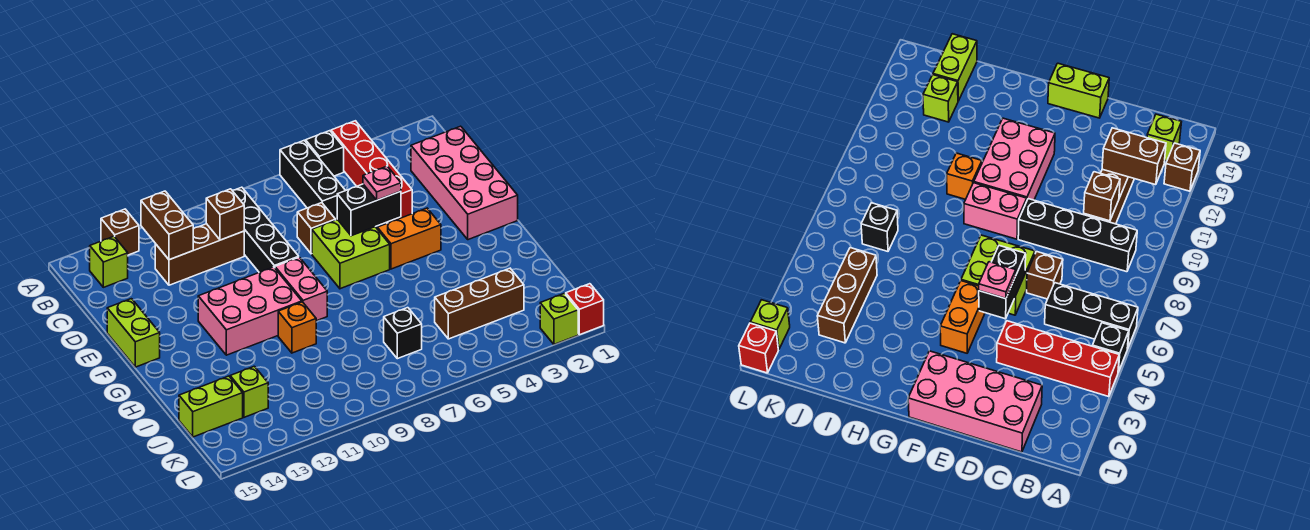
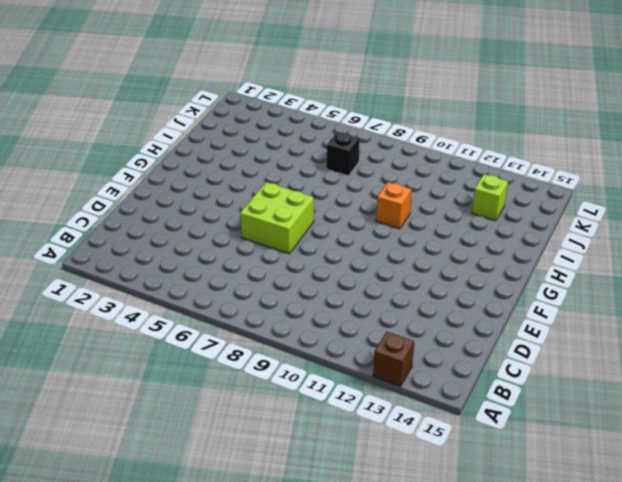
none -> red 1x4 brick [331,121,412,223]
none -> black 1x1 brick [306,131,344,176]
none -> black 1x3 brick [280,141,346,220]

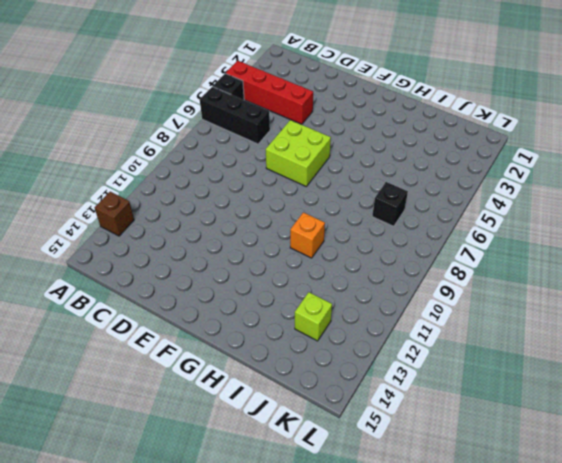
none -> black 1x4 brick [232,187,299,272]
none -> lime 1x1 brick [90,236,128,287]
none -> pink 2x4 brick [411,126,518,240]

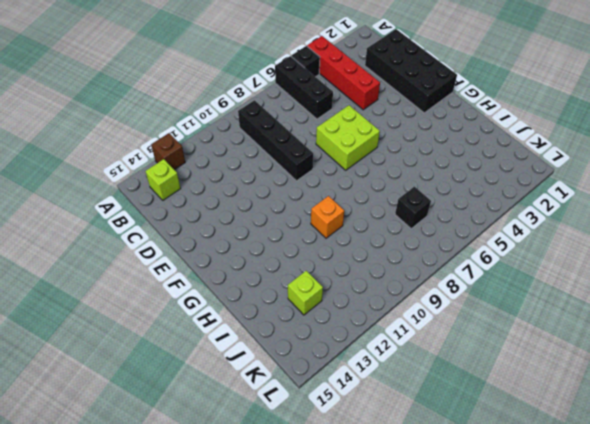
black 2x4 brick [365,29,457,113] -> pink 2x4 brick [411,126,518,240]
none -> brown 1x3 brick [155,224,244,285]
none -> brown 1x1 brick [297,203,335,254]
none -> lime 1x2 brick [107,299,160,367]

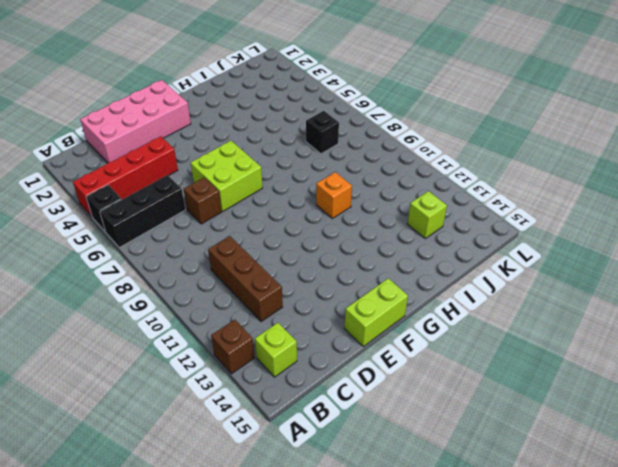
none -> black 1x4 brick [232,187,299,272]
none -> orange 1x2 brick [377,208,441,269]
none -> pink 1x2 brick [275,257,327,321]

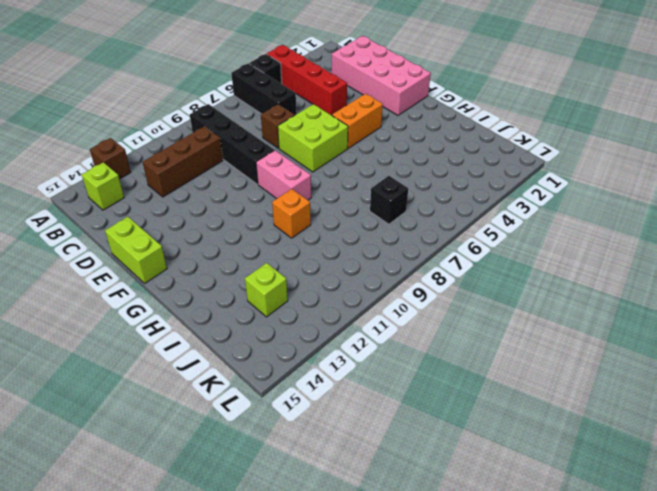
none -> pink 2x3 brick [198,267,302,355]
none -> brown 1x3 brick [435,268,524,339]
none -> lime 1x2 brick [179,376,243,437]

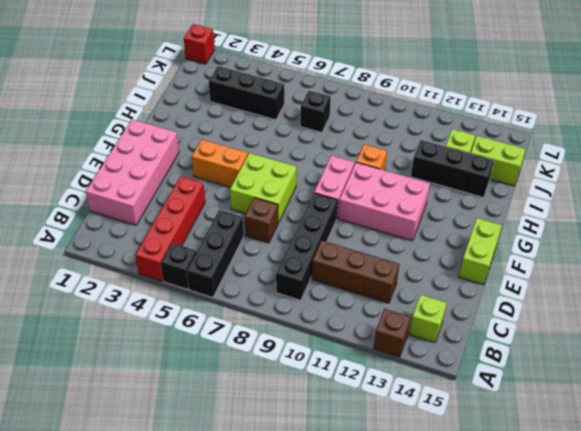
black 1x3 brick [411,140,494,197] -> none
black 1x3 brick [209,66,284,120] -> brown 1x3 brick [435,268,524,339]
none -> lime 1x1 brick [540,293,578,344]
none -> brown 1x2 brick [141,191,193,260]
none -> brown 1x1 brick [206,189,244,240]

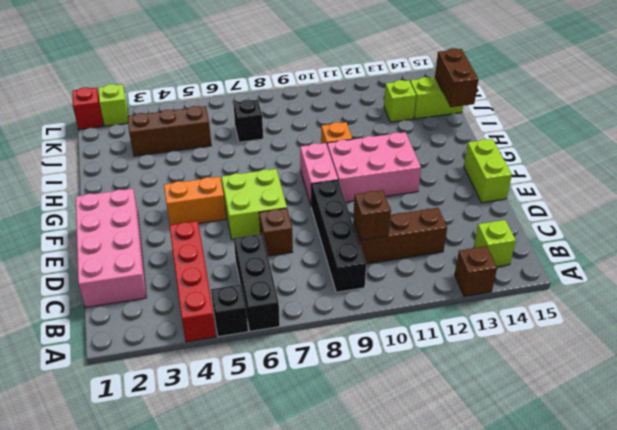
brown 1x2 brick [435,48,478,107] -> brown 1x2 brick moved to [141,191,193,260]
none -> black 1x2 brick [337,184,401,236]
none -> pink 1x1 plate [363,166,401,200]

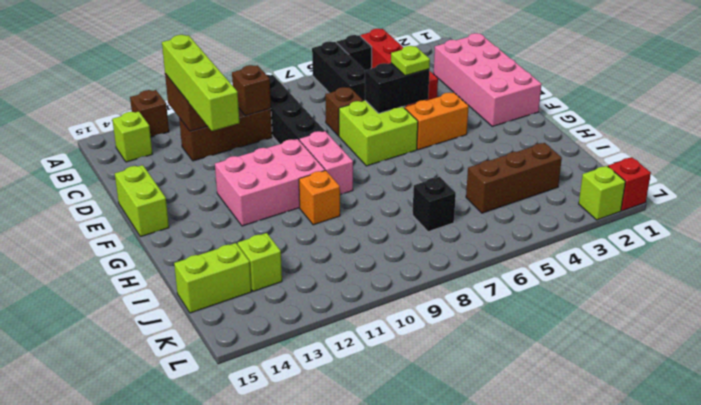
lime 1x4 brick [162,35,239,131] -> none
lime 1x1 plate [391,46,430,76] -> pink 1x1 plate [363,166,401,200]

